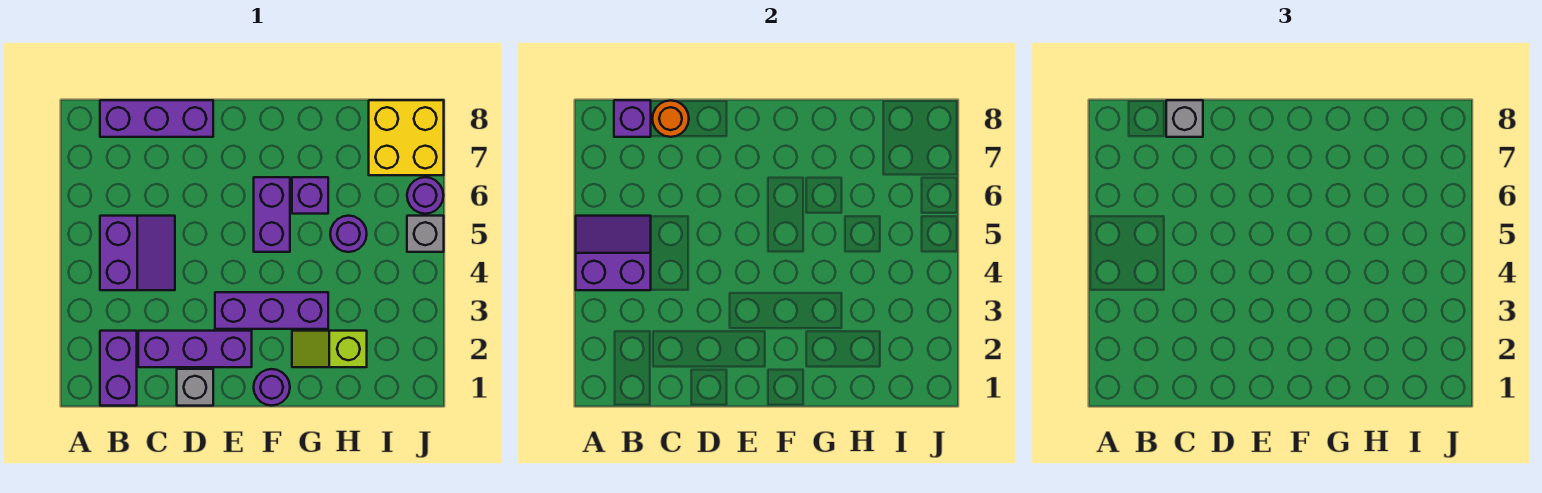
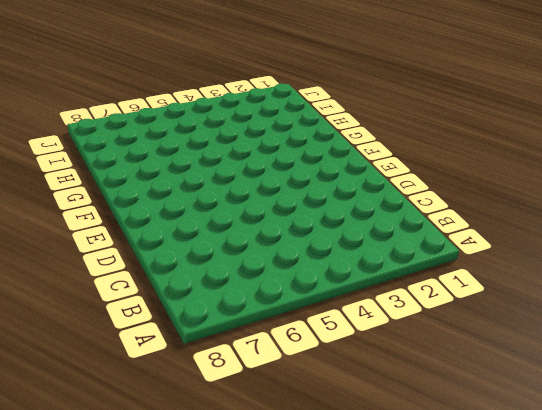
none -> purple 1x2 brick [100,331,137,406]
none -> purple 2x2 slope [100,216,175,290]
none -> purple 1x3 brick [100,100,213,137]

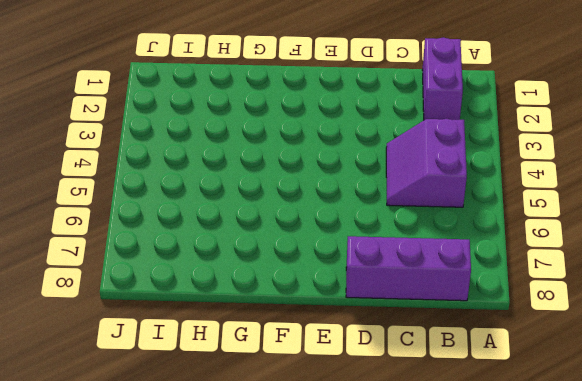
none -> purple 1x3 brick [138,331,252,367]
none -> grey 1x1 brick [177,369,213,406]
none -> purple 1x3 brick [215,292,328,329]

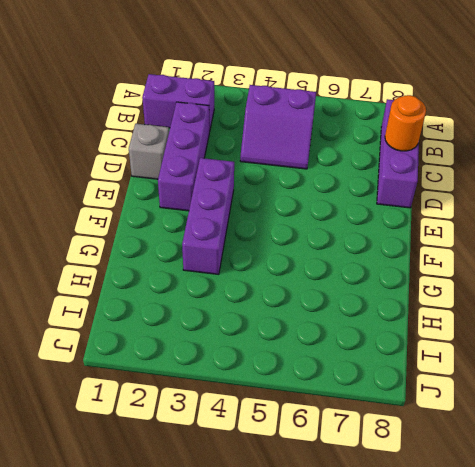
none -> purple 1x1 round brick [254,369,290,406]
none -> purple 1x2 brick [254,177,290,252]
none -> lime 1x2 slope [292,331,367,367]

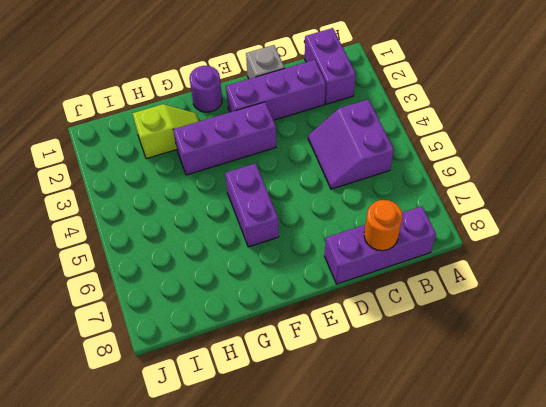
none -> purple 1x1 brick [292,177,328,214]
none -> purple 1x1 round brick [330,216,367,252]
none -> yellow 2x2 brick [369,100,444,175]

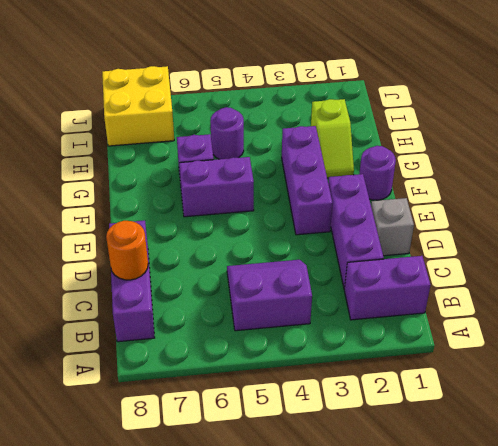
none -> grey 1x1 brick [407,216,444,252]
none -> purple 1x1 round brick [407,177,443,214]
none -> purple 2x2 slope [576,216,651,290]

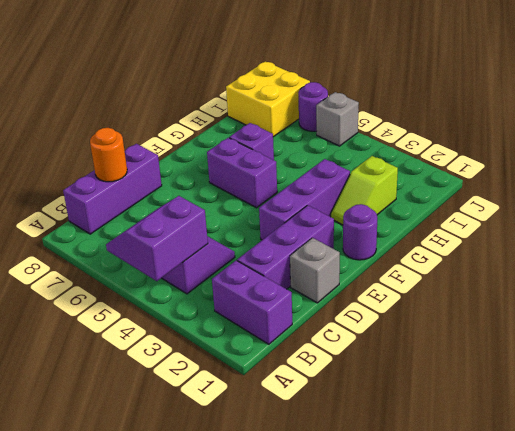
none -> purple 1x1 round brick [330,216,367,252]
none -> purple 1x1 brick [614,100,651,137]
none -> grey 1x1 brick [1166,100,1203,137]

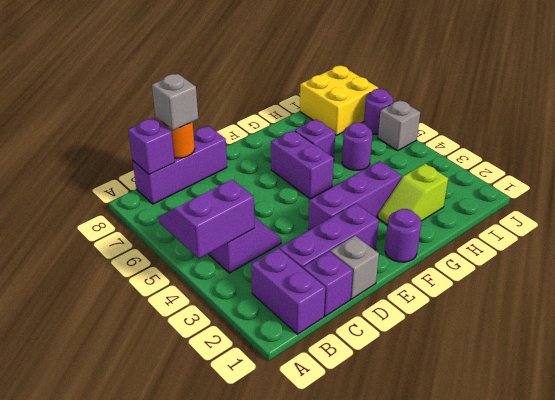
purple 1x1 brick [303,251,353,316] -> none

